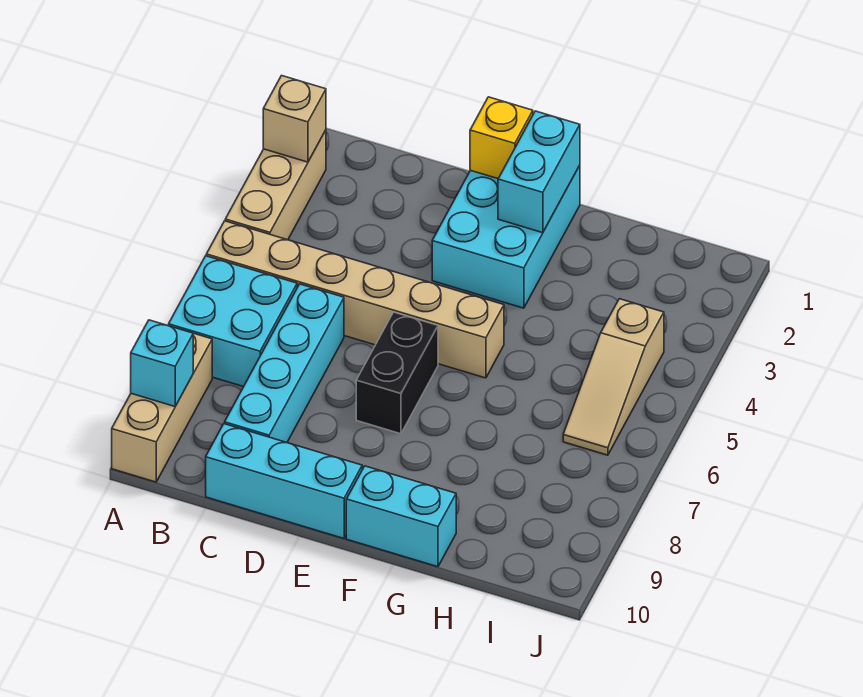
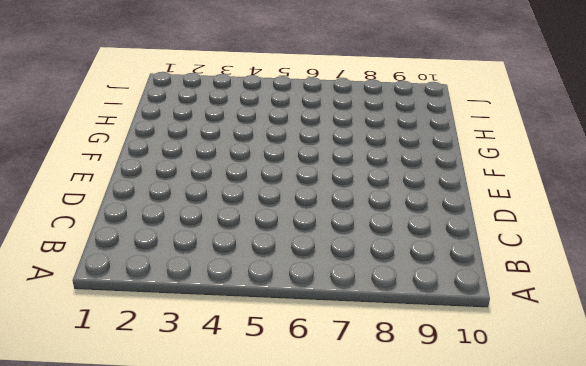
none -> tan 1x3 brick [225,130,326,240]
none -> tan 1x6 brick [206,221,504,378]
none -> cyan 2x2 brick [169,256,297,387]

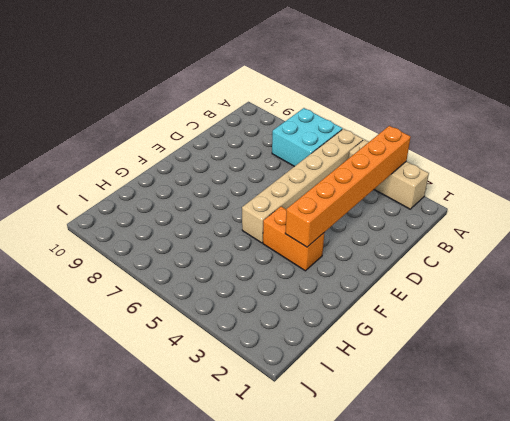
orange 1x6 brick [285,126,411,247] -> none
orange 1x2 brick [263,206,324,271] -> cyan 2x3 brick [432,165,580,308]
none -> tan 1x3 brick [112,333,212,482]
none -> cyan 1x4 brick [225,284,344,443]
none -> cyan 1x3 brick [206,424,362,538]

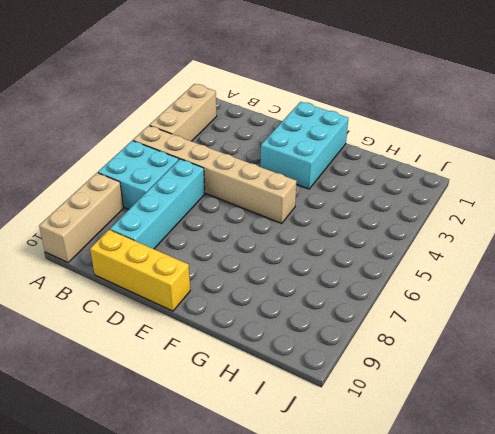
yellow 1x3 brick [90,230,190,311] -> cyan 1x3 brick [206,424,362,538]
none -> black 1x2 brick [356,312,438,434]
none -> cyan 1x2 brick [346,466,456,567]
none -> tan 1x3 slope [563,299,664,455]

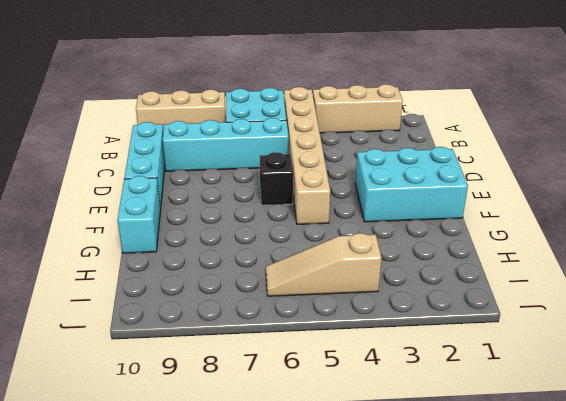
black 1x1 brick [260,152,293,205] -> black 1x2 brick [356,312,438,434]
none -> tan 1x1 brick [263,76,326,162]
none -> cyan 1x1 brick [131,320,193,406]
none -> yellow 1x1 brick [470,97,533,179]

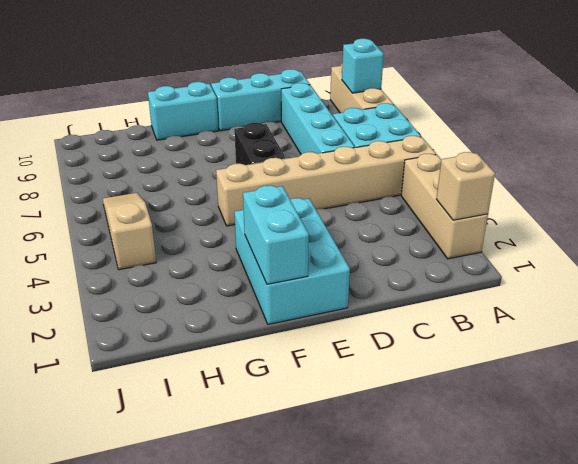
none -> yellow 1x1 brick [470,97,533,179]

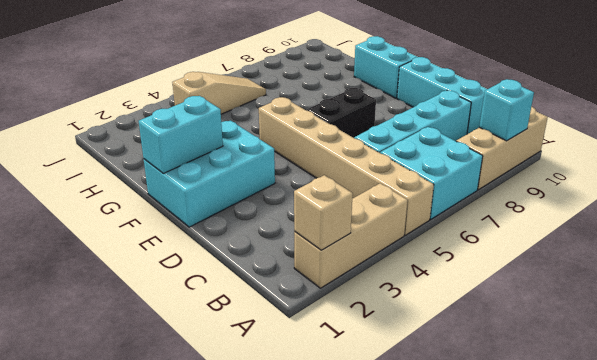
none -> yellow 1x1 brick [470,97,533,179]

